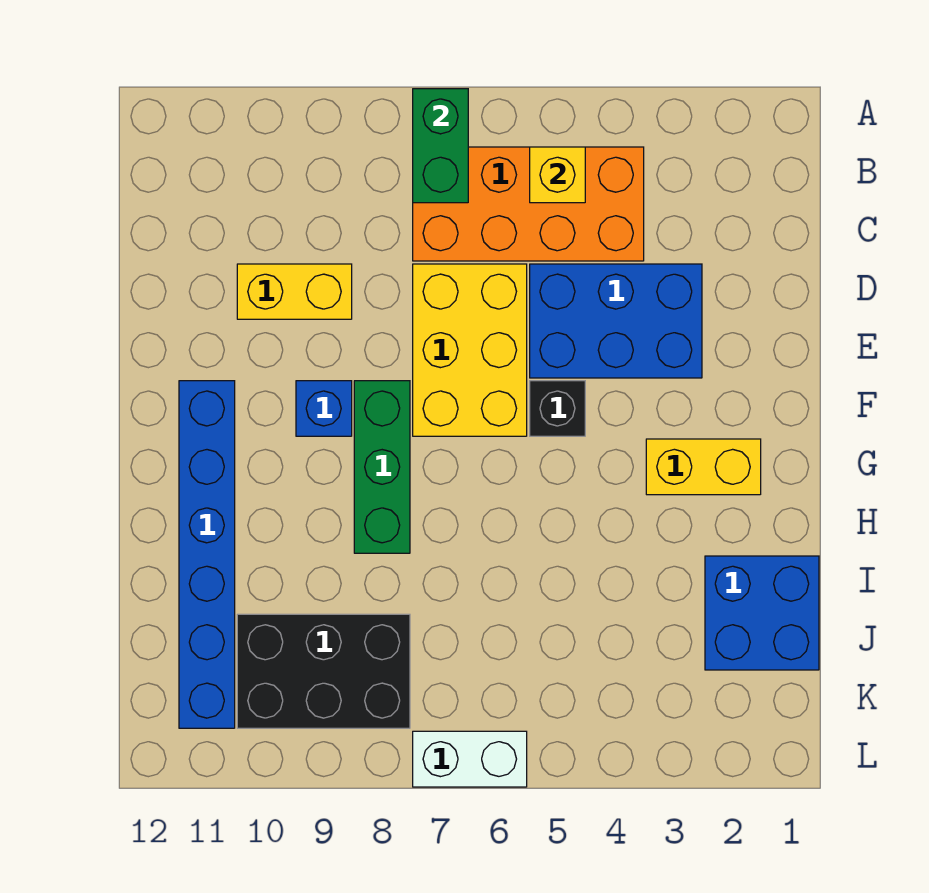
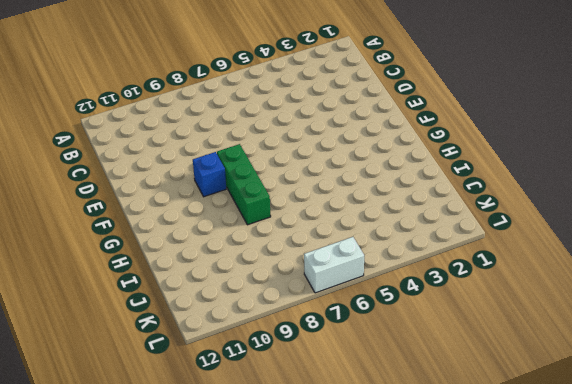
none -> orange 2x4 brick [413,147,644,261]
none -> blue 2x3 brick [530,264,702,378]
none -> yellow 2x3 brick [413,264,527,436]

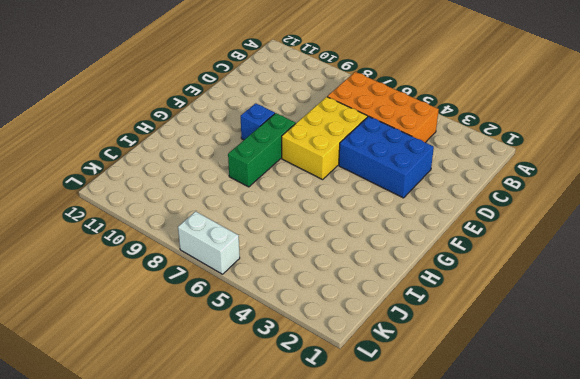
none -> yellow 1x2 brick [237,264,352,319]
none -> black 1x1 brick [530,381,585,436]
none -> blue 1x6 brick [179,381,235,728]

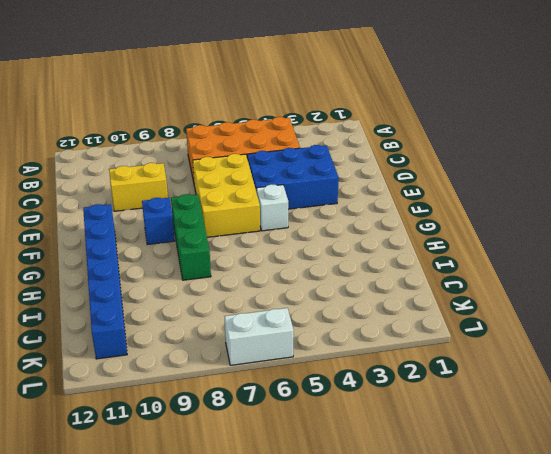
white 1x1 brick [257,184,288,231] -> black 1x1 brick [530,381,585,436]
none -> yellow 1x2 brick [646,439,761,495]
none -> blue 2x2 brick [705,556,819,670]
none -> black 2x3 brick [237,614,410,728]

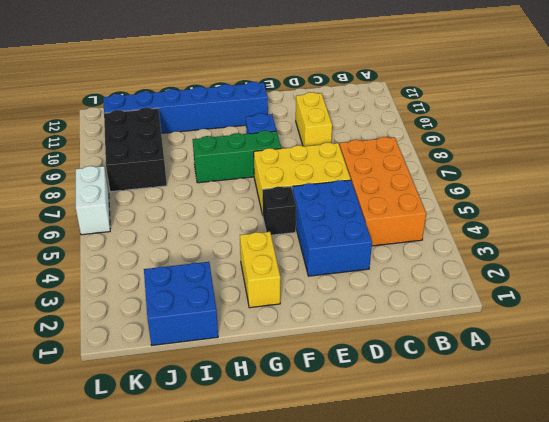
none -> green 1x2 brick [413,89,468,203]
none -> yellow 1x1 brick [530,147,585,203]

